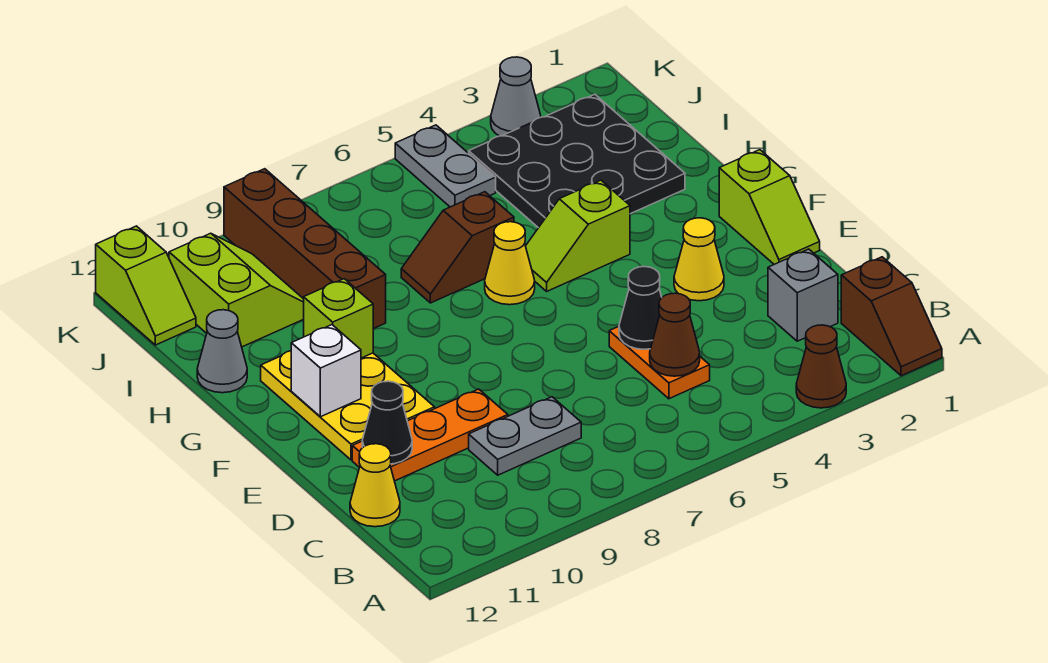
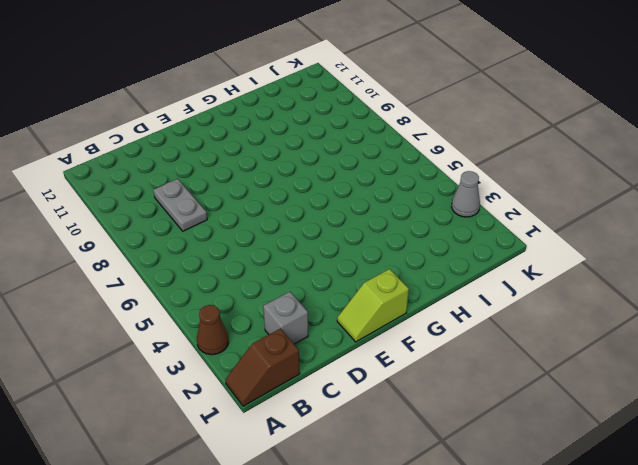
none -> orange 1x2 plate [609,327,710,399]
none -> yellow 1x1 cone [350,444,400,527]
none -> orange 1x3 plate [352,389,508,481]

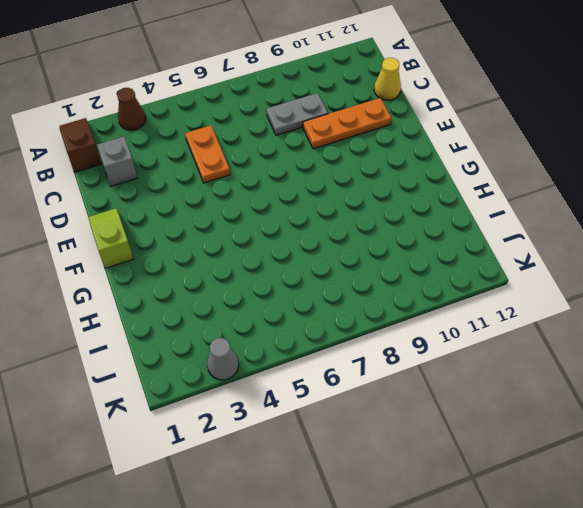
none -> yellow 1x1 cone [674,218,724,301]
none -> yellow 2x3 plate [261,351,435,460]
none -> lime 1x2 slope [526,180,630,291]

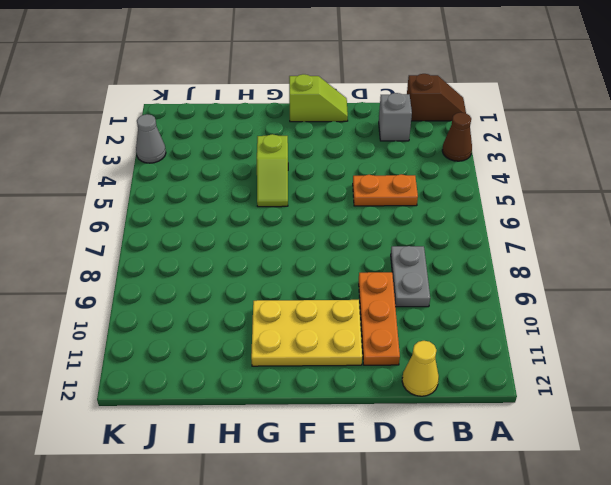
none -> yellow 1x1 cone [674,218,724,301]
none -> yellow 1x1 cone [485,222,535,305]
none -> black 3x3 plate [469,94,685,228]

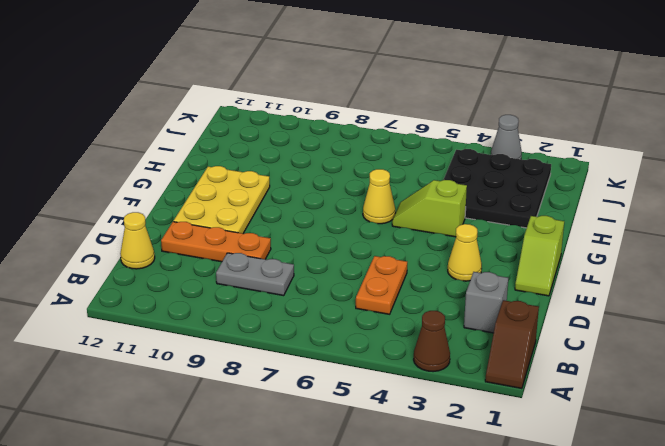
none -> brown 1x2 slope [401,192,514,303]
none -> brown 1x4 brick [224,169,386,329]
none -> grey 1x1 cone [197,310,247,393]

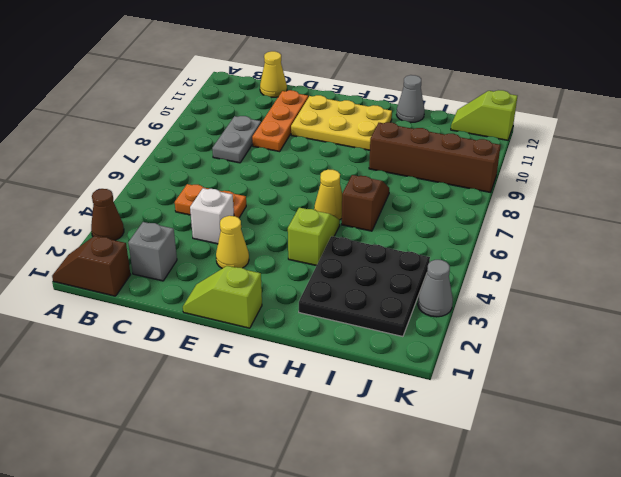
white 1x1 brick [190,188,234,244] -> white 1x1 brick moved to [291,325,361,417]
none -> lime 2x2 slope [169,233,304,347]
none -> grey 1x2 plate [395,125,496,207]
none -> brown 1x1 cone [650,293,700,376]

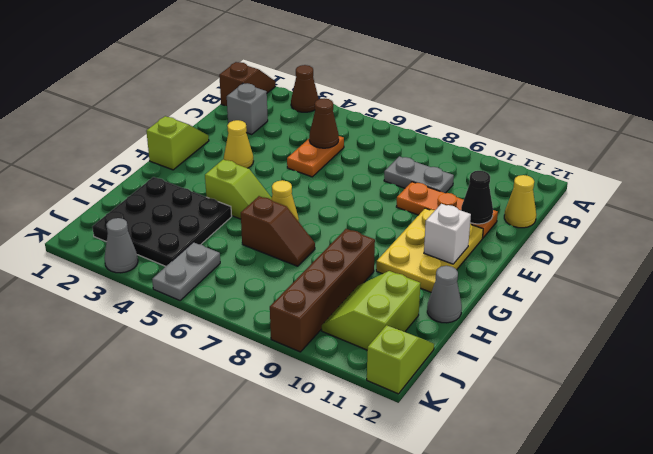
none -> black 1x1 cone [619,267,662,349]
none -> lime 1x1 brick [304,279,373,358]

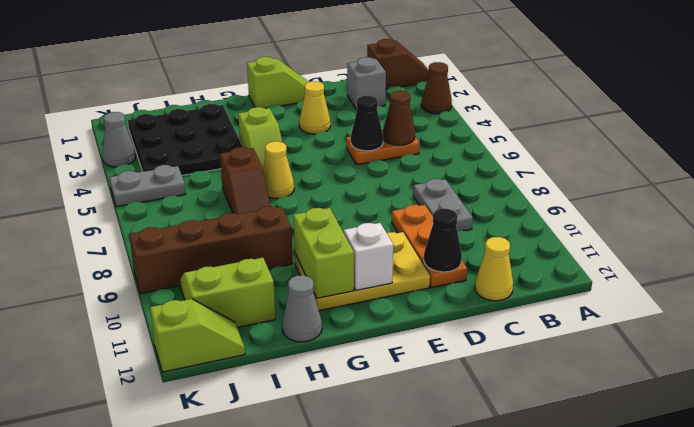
lime 1x2 brick [294,208,354,298] -> lime 1x1 brick [304,279,373,358]

